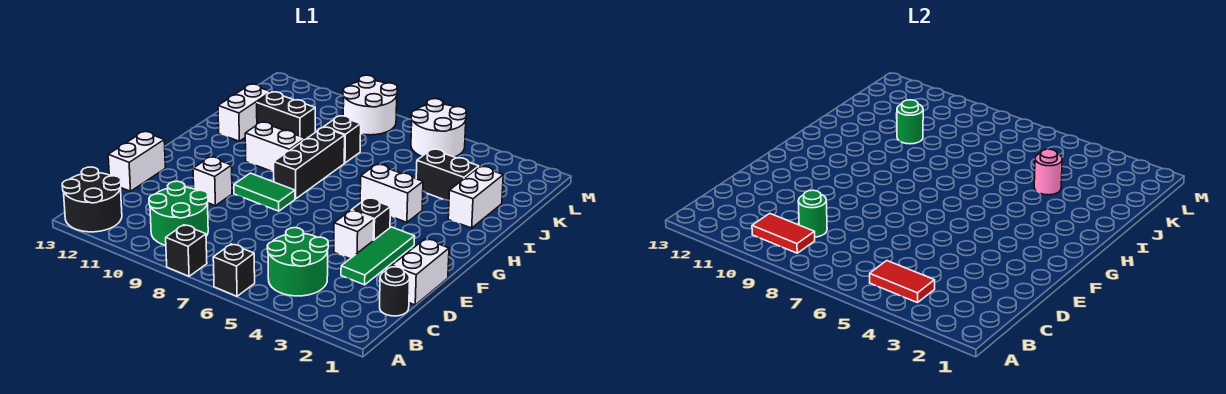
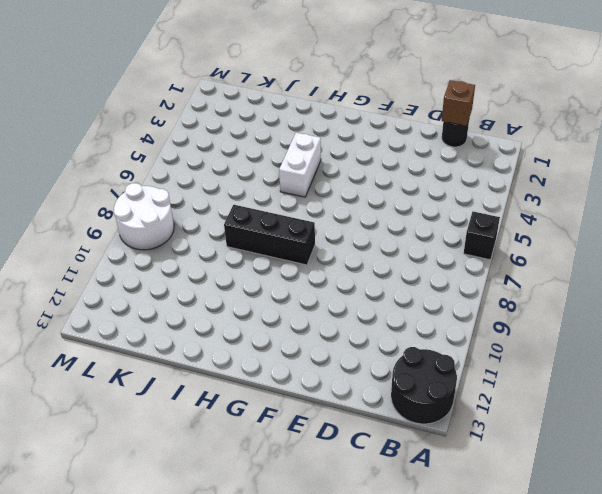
brown 1x1 brick [442,80,475,126] -> none
none -> black 1x1 brick [166,225,207,276]
none -> green 2x2 round brick [267,228,328,296]
none -> green 2x2 round brick [149,181,208,245]

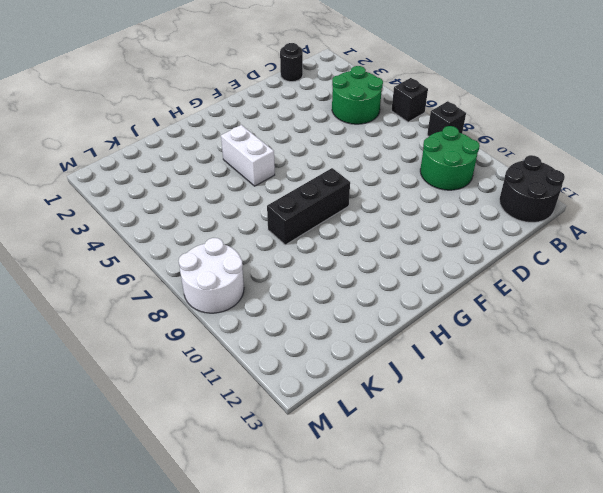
none -> white 1x2 brick [392,239,449,305]
none -> green 1x3 tile [341,227,415,285]
none -> white 1x2 brick [108,132,165,191]

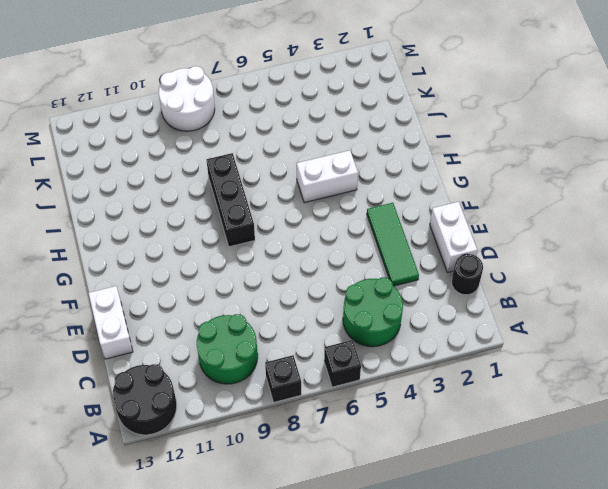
none -> white 1x1 brick [334,211,374,259]
none -> white 1x1 brick [193,157,232,206]
none -> black 1x1 brick [351,198,390,241]

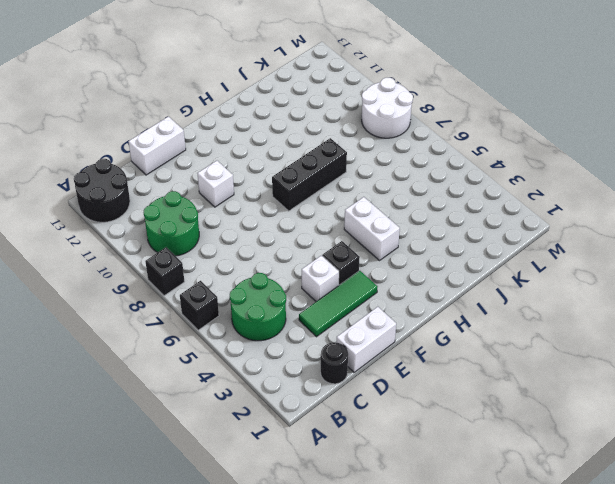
none -> green 1x2 tile [234,173,295,211]
none -> white 1x2 brick [245,122,305,172]
none -> white 1x2 brick [448,166,503,228]

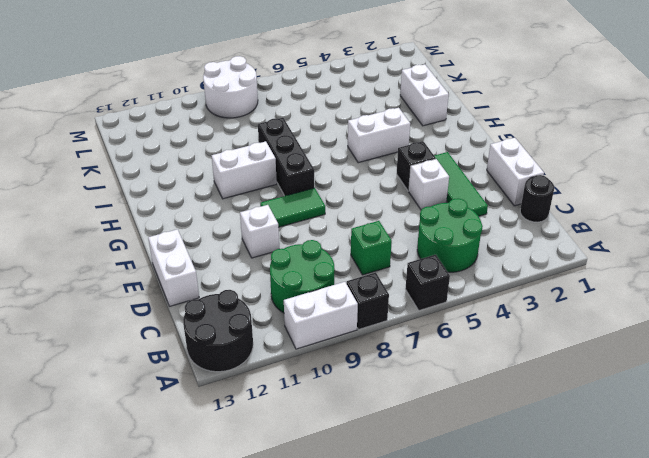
white 1x2 brick [284,282,358,349] -> white 1x2 brick turned to [218,84,271,141]
green 1x1 brick [351,221,392,275] -> none
none -> black 1x2 brick [416,149,479,201]
none -> black 1x1 brick [324,116,361,163]
none -> black 1x2 brick [257,92,315,139]

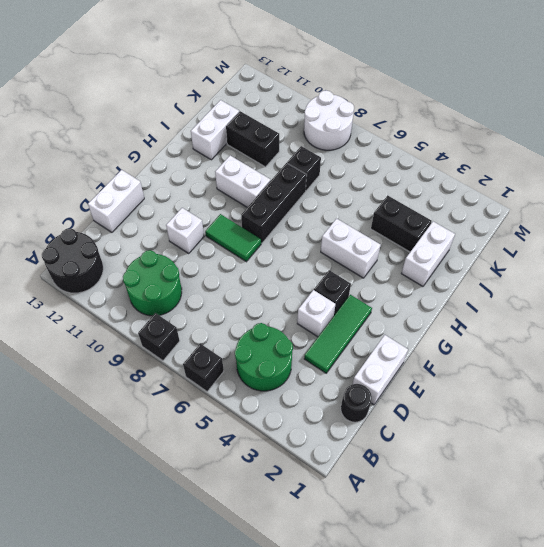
none -> white 2x2 round brick [411,99,467,157]
none -> red 1x2 tile [870,261,935,303]
none -> red 1x2 tile [752,213,815,253]

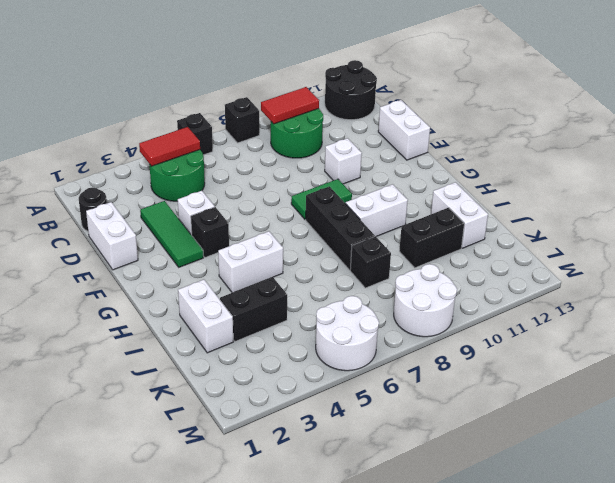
none -> green 1x1 round brick [798,190,827,237]
none -> pink 1x1 round brick [1034,149,1062,195]
none -> green 1x1 round brick [897,100,923,144]

